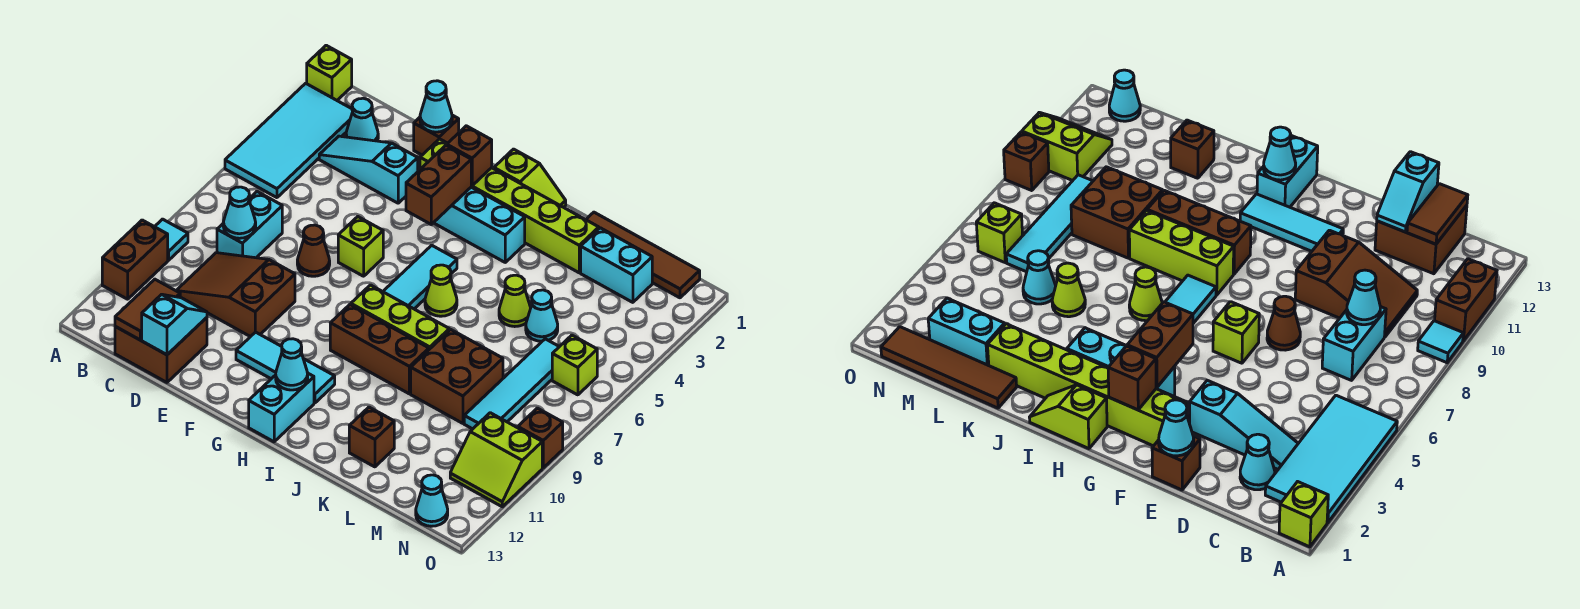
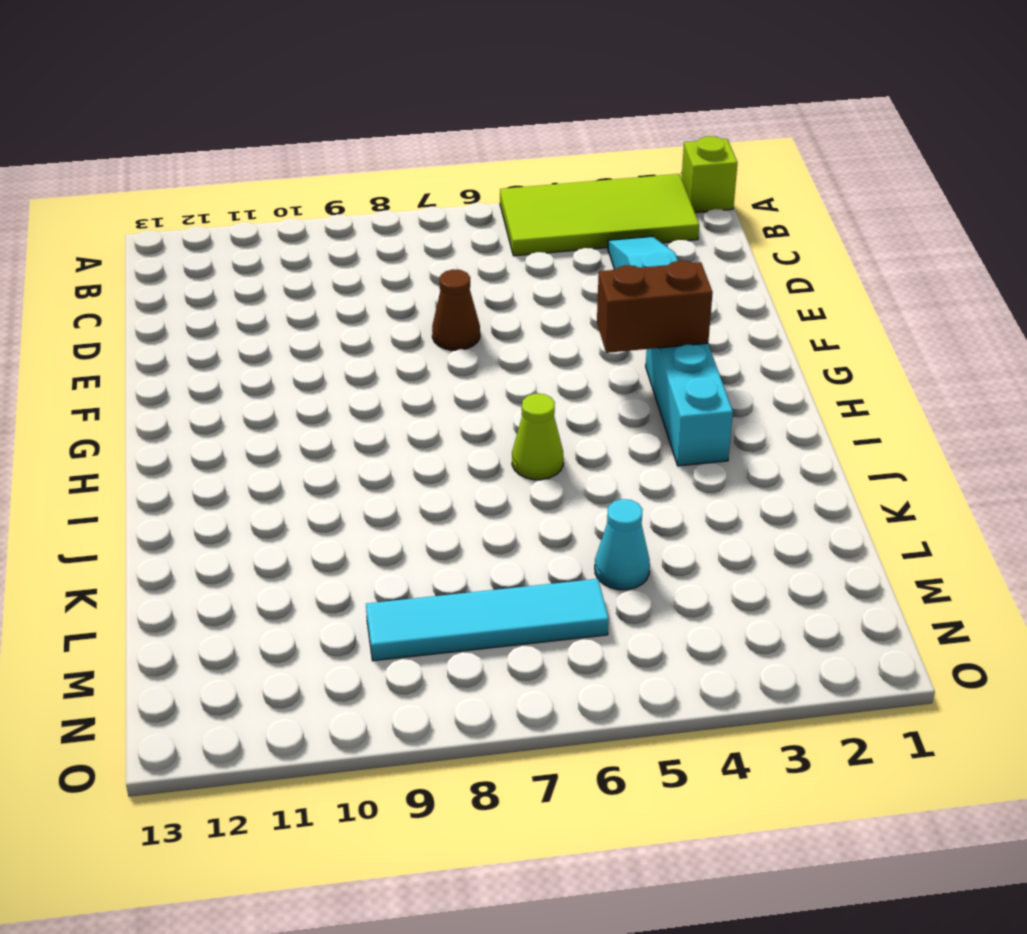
lime 2x4 tile [500,174,699,256] -> cyan 2x4 tile [225,83,352,198]
none -> cyan 1x1 tile [155,219,188,260]
none -> brown 1x2 brick [102,220,168,299]
none -> cyan 1x1 cone [346,98,378,141]
none -> cyan 1x2 brick [217,192,282,258]

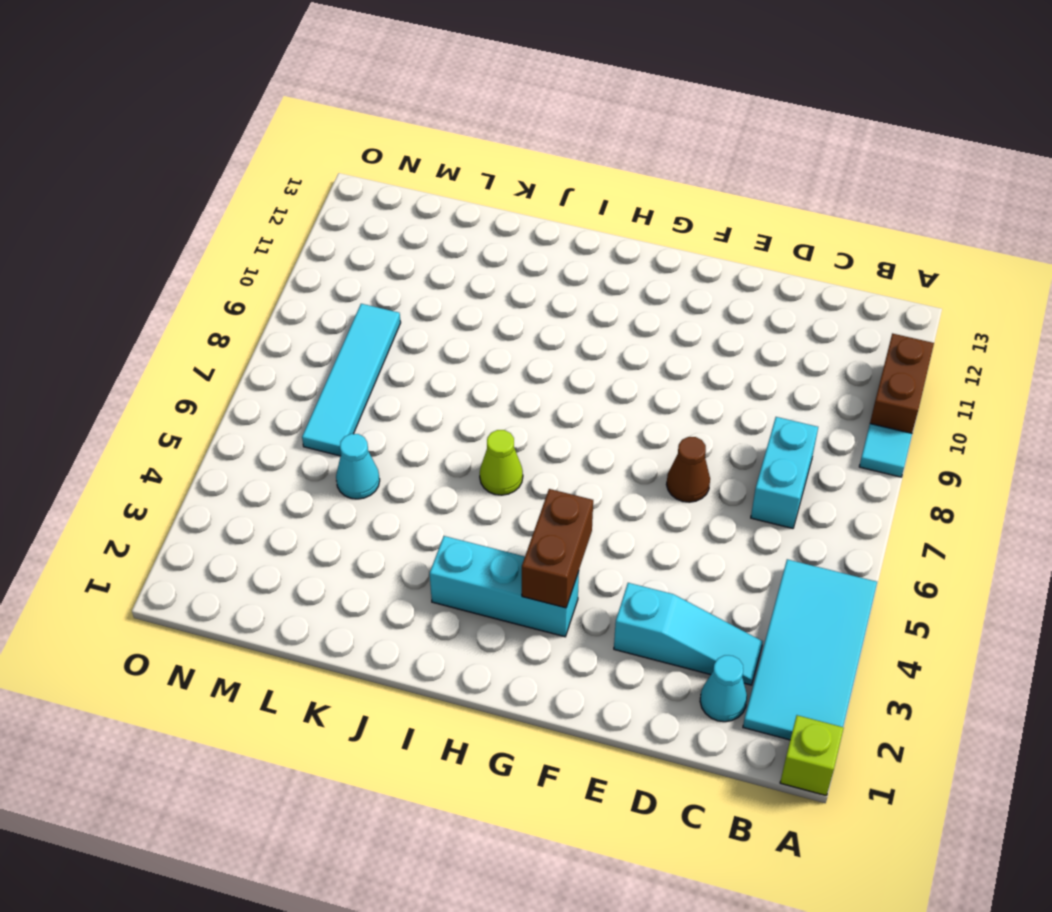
none -> brown 2x3 slope [176,253,295,337]
none -> brown 2x2 brick [115,318,207,382]
none -> brown 1x1 brick [414,115,459,155]
none -> lime 1x6 brick [420,139,599,273]

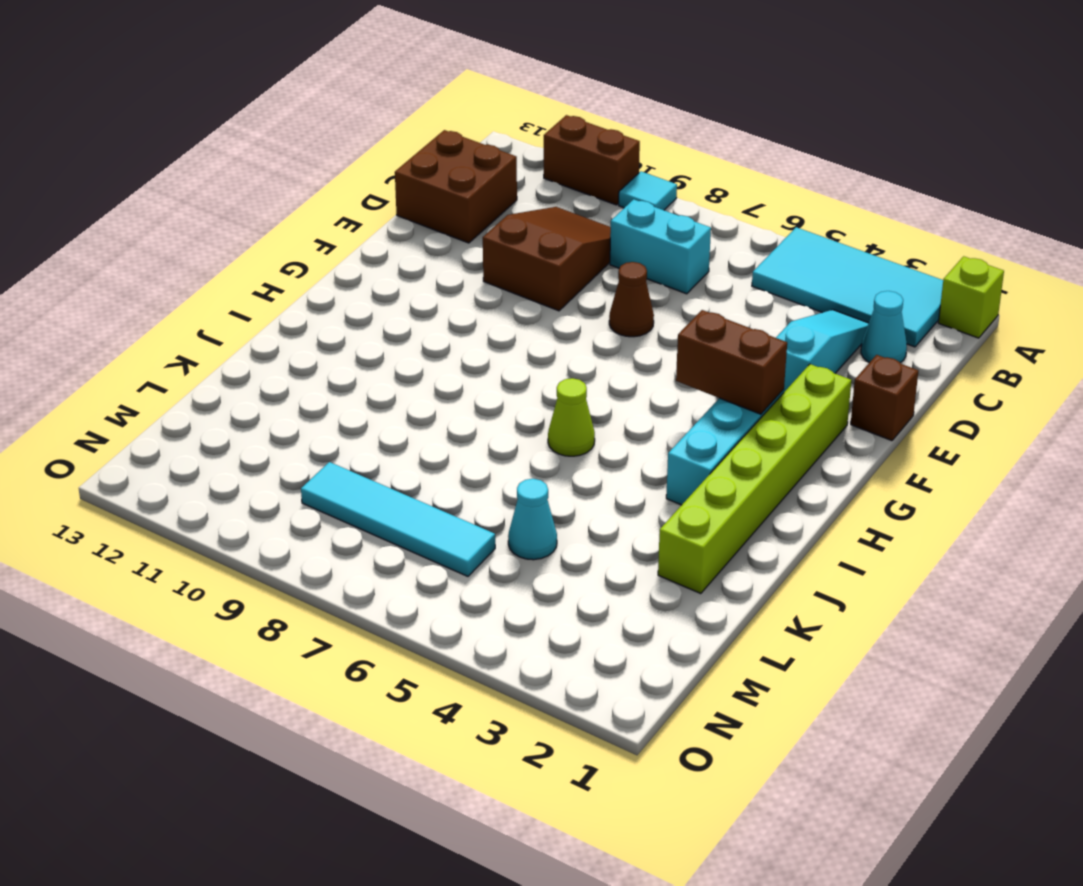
none -> lime 1x1 brick [338,217,383,276]
none -> cyan 1x3 tile [236,332,335,403]
none -> lime 1x2 slope [494,149,566,207]
none -> cyan 1x3 tile [383,245,457,309]

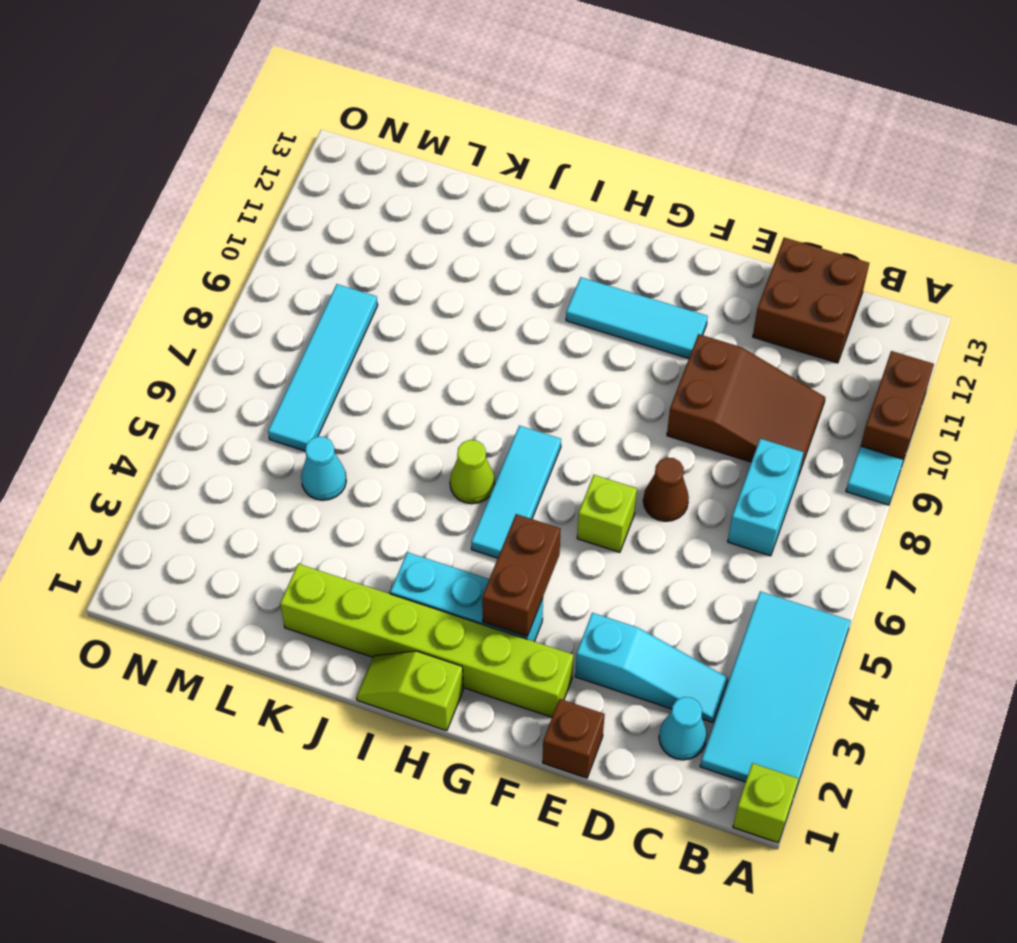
none -> lime 1x3 brick [351,285,449,349]
none -> brown 1x3 brick [330,305,429,394]
none -> cyan 1x2 brick [249,374,314,442]
none -> brown 1x4 tile [586,212,700,298]

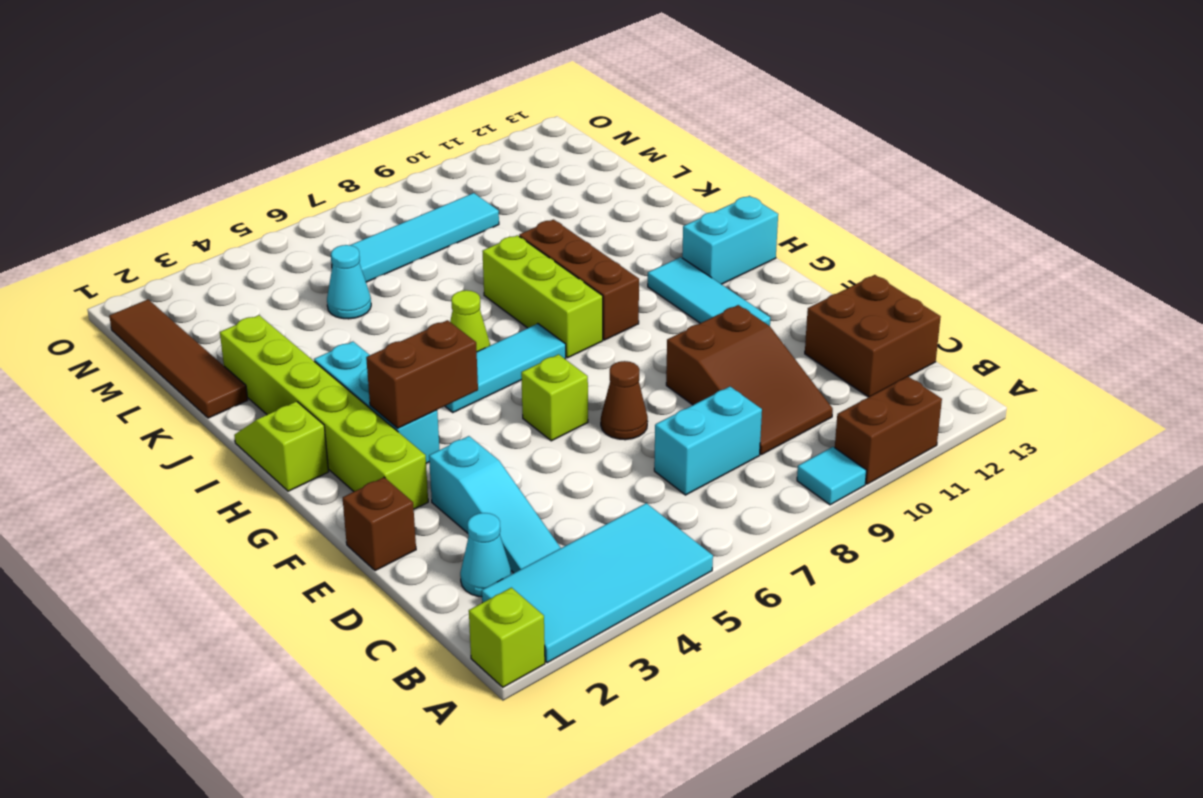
none -> lime 1x1 cone [499,275,531,327]
none -> brown 2x2 brick [411,329,503,423]
none -> brown 1x1 brick [349,407,394,467]
none -> cyan 1x2 brick [581,228,652,302]

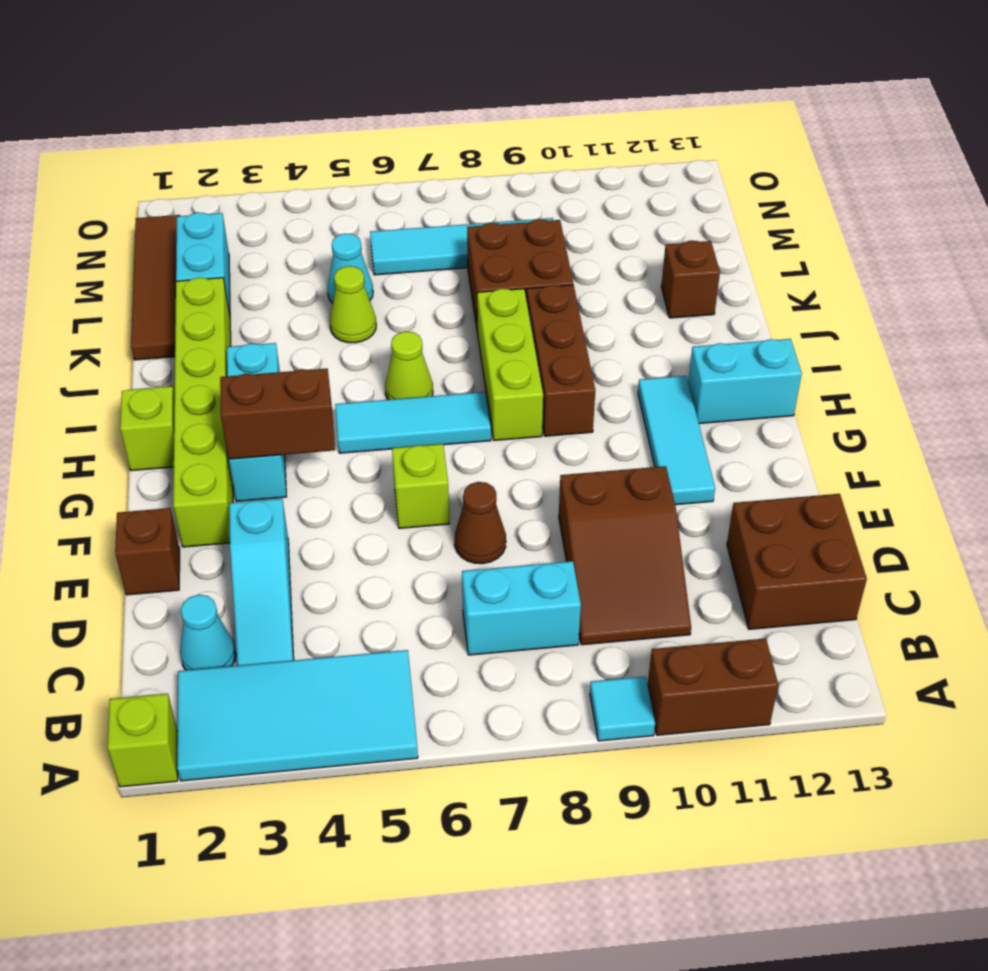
none -> lime 1x1 brick [552,335,597,395]
none -> lime 2x2 slope [450,413,542,507]
none -> cyan 1x1 cone [416,475,448,526]
none -> brown 1x1 brick [518,408,563,468]

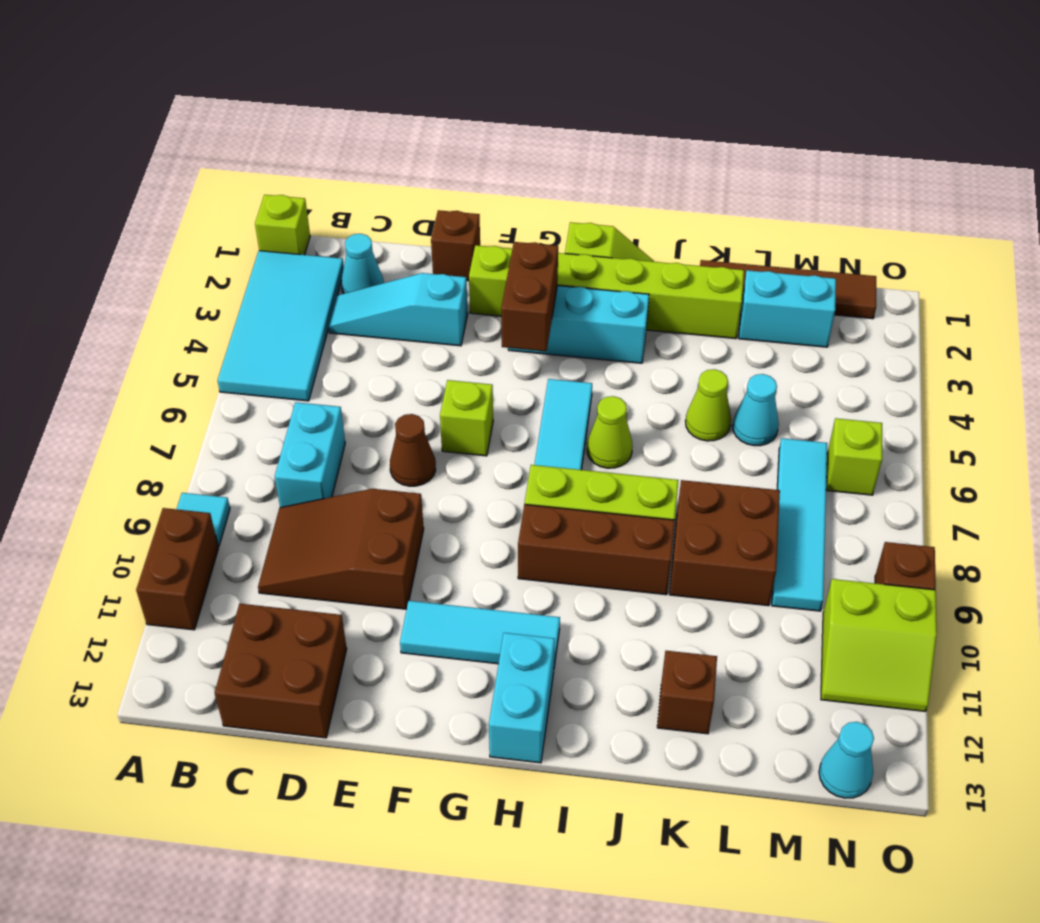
none -> cyan 1x1 cone [223,187,256,238]
none -> brown 1x2 tile [115,279,180,340]
none -> cyan 1x2 slope [142,294,207,355]
none -> cyan 1x1 cone [420,81,452,132]

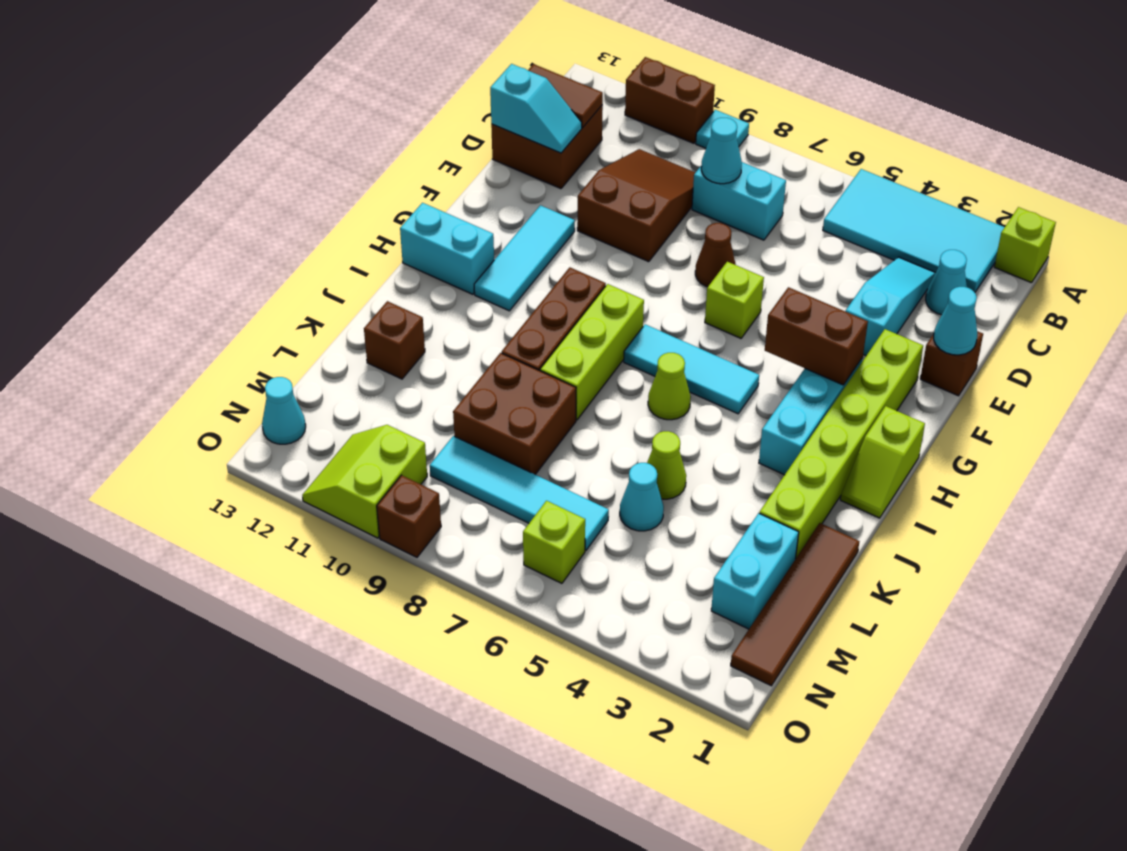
none -> brown 1x1 brick [447,126,492,186]
none -> cyan 1x1 cone [276,339,308,390]

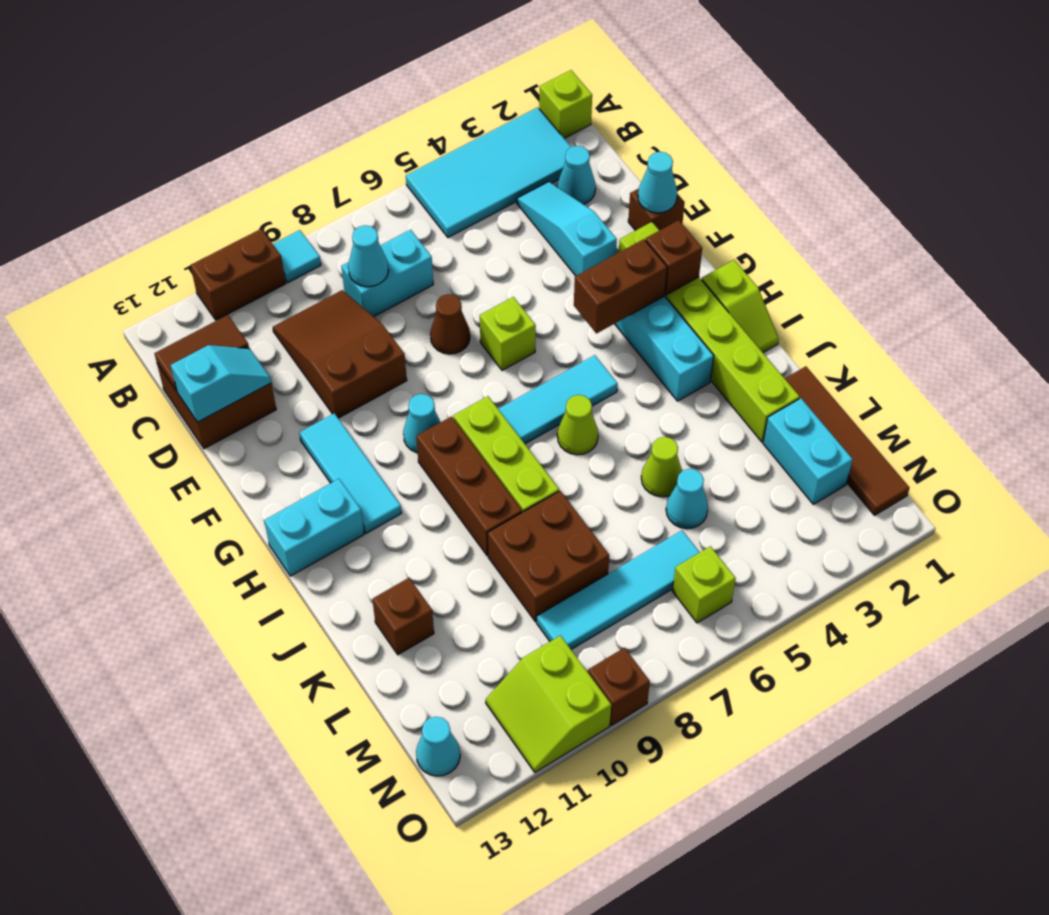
cyan 1x1 cone [403,394,440,453] -> cyan 1x1 cone moved to [276,339,308,390]

